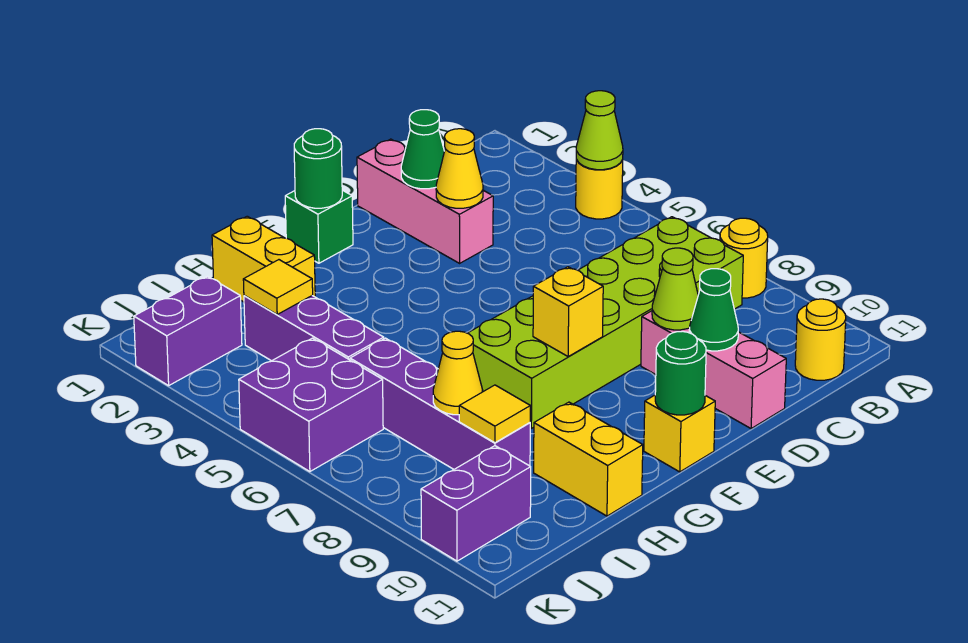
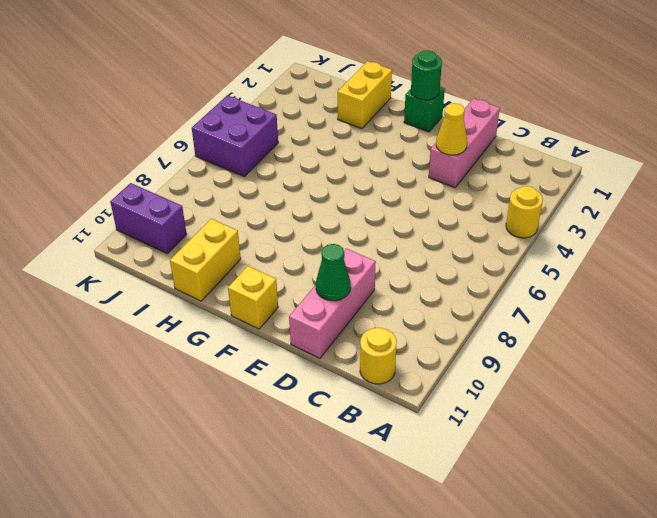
none -> yellow 1x1 round brick [720,218,768,298]
none -> lime 2x6 brick [468,217,743,428]
none -> purple 1x3 brick [244,295,384,361]

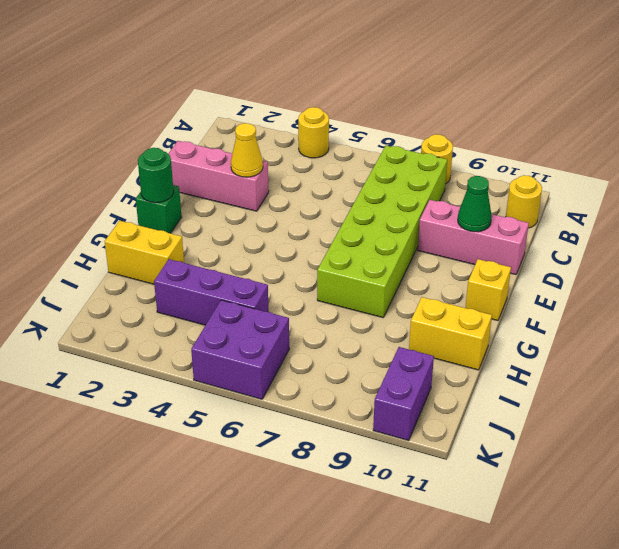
none -> purple 1x4 brick [350,338,530,469]
none -> purple 1x2 brick [134,276,242,386]
none -> lime 1x1 cone [576,91,623,170]

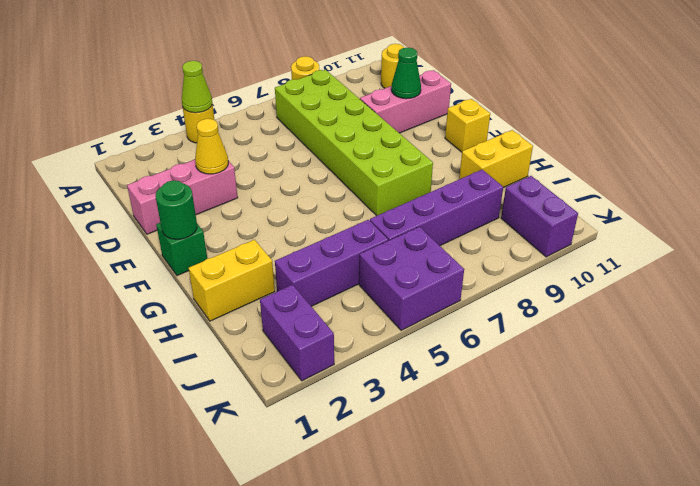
none -> green 1x1 cone [401,110,444,189]
none -> lime 1x1 cone [652,248,698,330]
none -> yellow 1x1 brick [533,267,603,356]

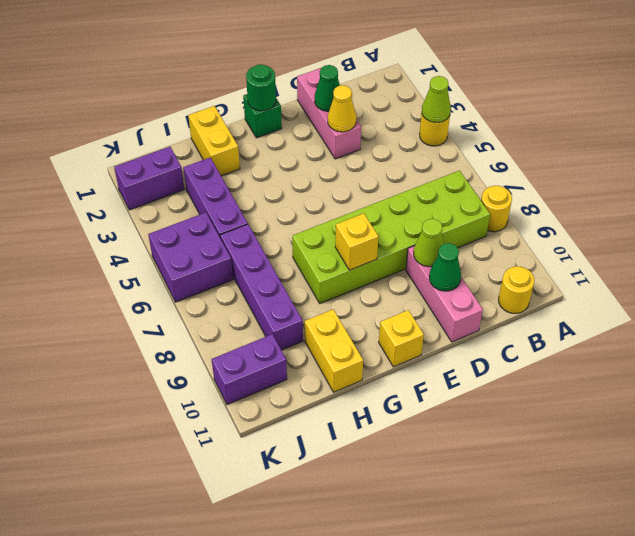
none -> green 1x1 round brick [655,331,706,415]
none -> yellow 1x1 tile [243,260,313,314]
none -> yellow 1x1 cone [433,331,483,415]

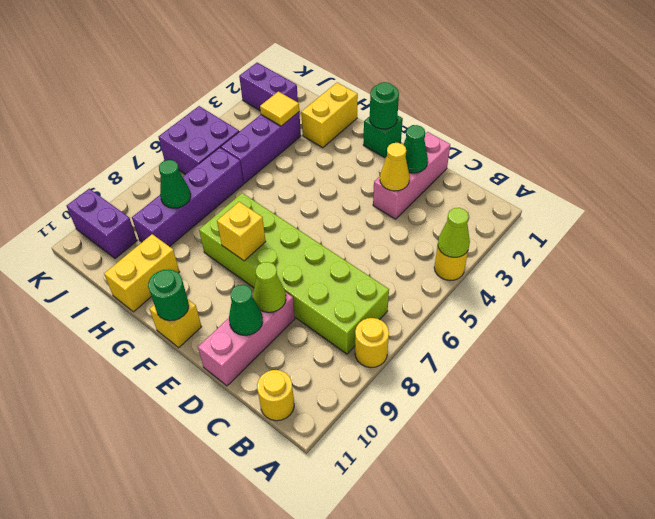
green 1x1 cone [159,160,191,208] -> yellow 1x1 cone [433,331,483,415]
none -> yellow 1x1 tile [459,385,530,443]

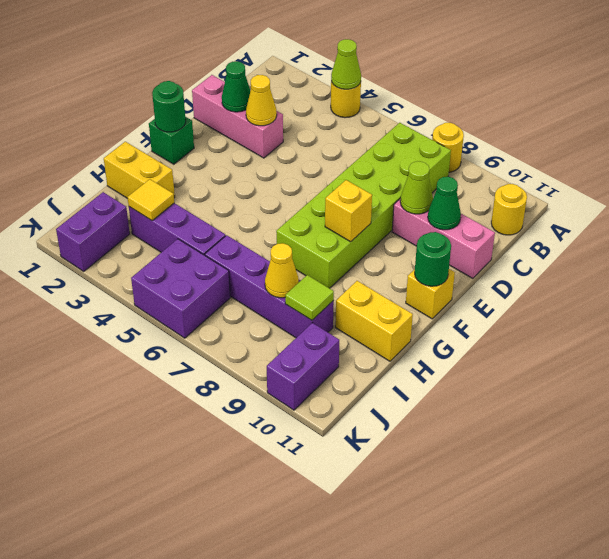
lime 1x1 tile [285,275,334,320] -> yellow 1x1 tile [459,385,530,443]

